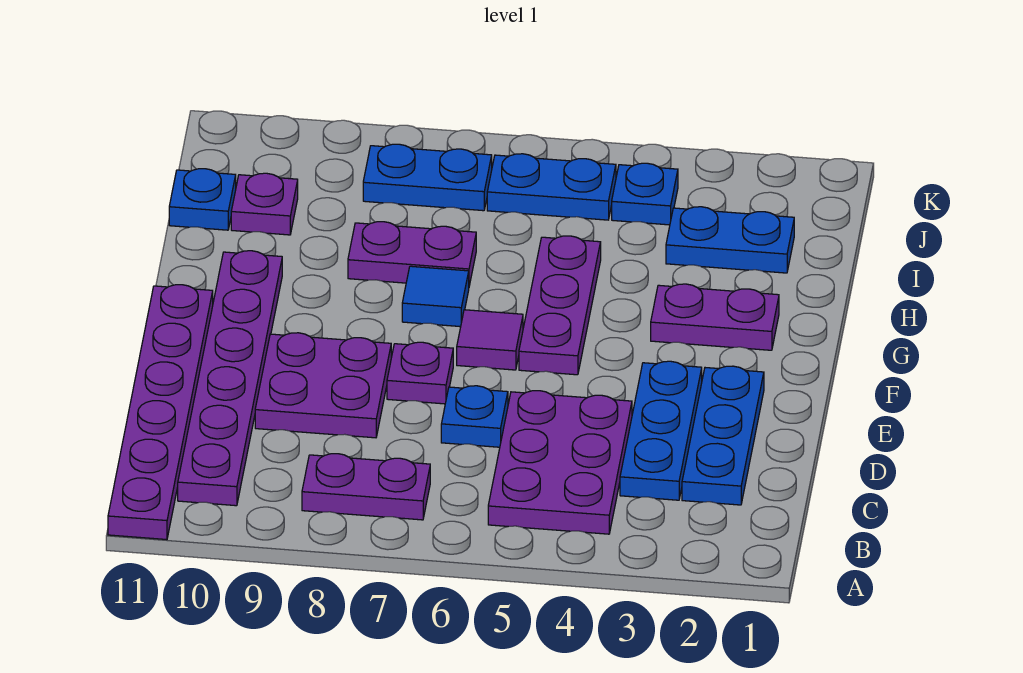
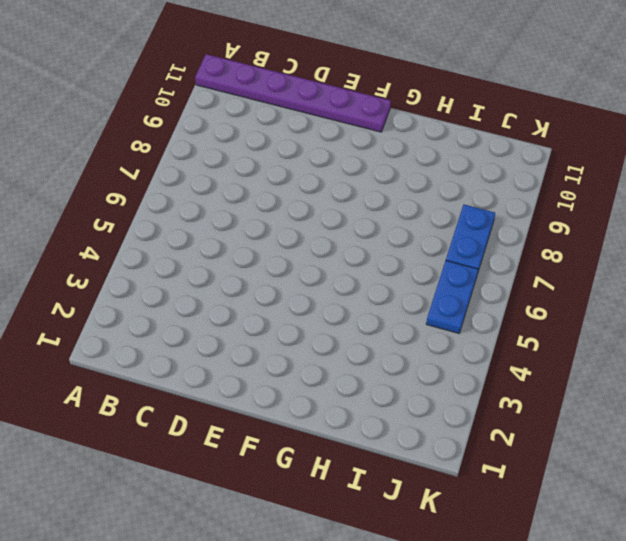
none -> purple 2x3 plate [488,391,632,534]
none -> purple 1x2 plate [302,454,430,520]
none -> purple 1x6 plate [178,251,282,506]

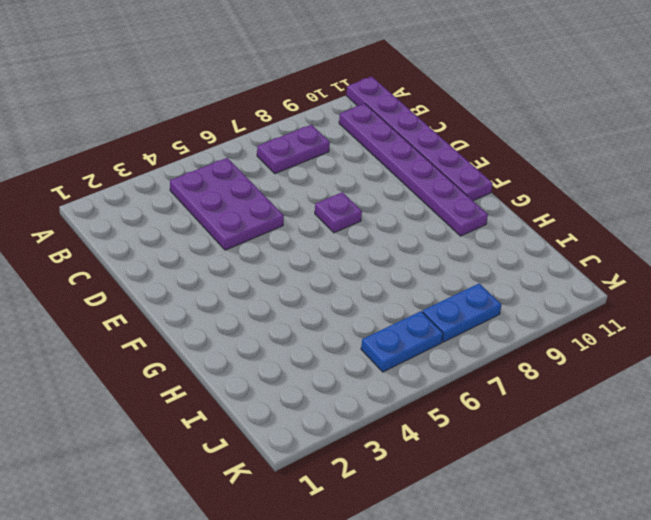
none -> blue 1x3 plate [682,366,764,505]
none -> blue 1x3 plate [620,361,702,500]
none -> blue 1x1 plate [441,386,508,447]

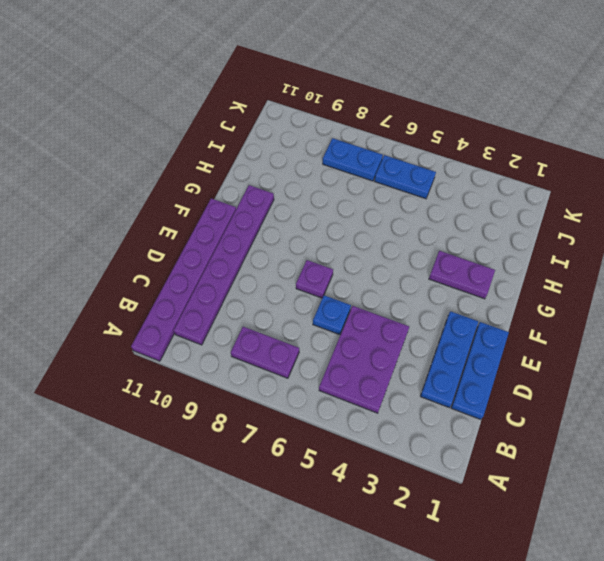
blue 1x3 plate [451,322,509,420] -> blue 1x3 plate moved to [620,361,702,500]
none -> purple 2x2 plate [255,333,391,438]
none -> purple 1x3 plate [519,236,601,375]
none -> purple 1x1 tile [457,310,523,370]

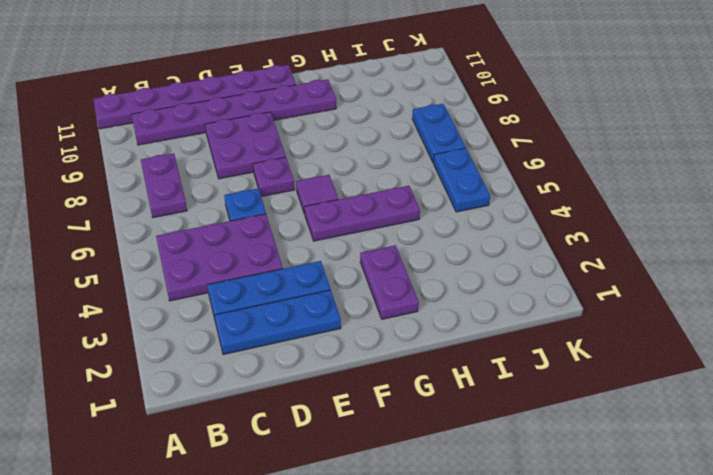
none -> blue 1x1 tile [402,266,469,327]
none -> purple 1x2 plate [348,222,476,286]
none -> blue 1x2 plate [666,207,794,273]

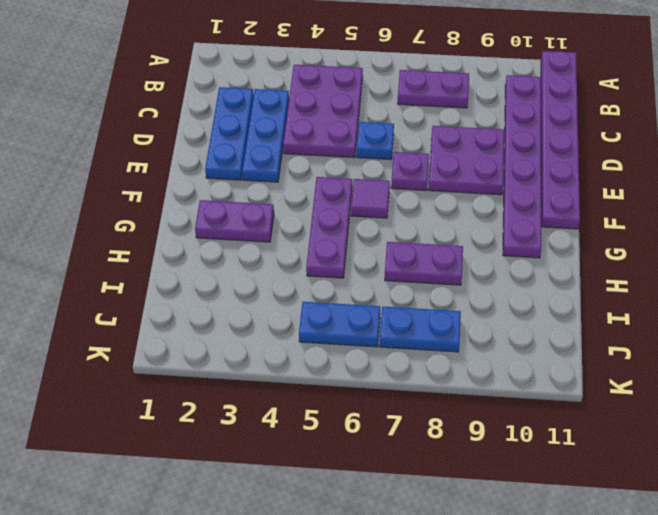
none -> blue 1x1 tile [402,266,469,327]
none -> blue 1x2 plate [666,207,794,273]
none -> purple 1x1 plate [231,173,298,235]

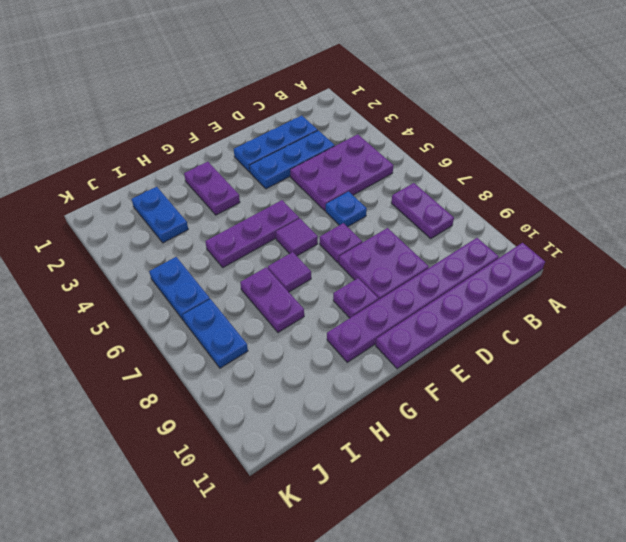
purple 1x1 plate [333,278,378,318] -> purple 1x1 plate moved to [231,173,298,235]
purple 1x1 tile [268,252,311,292] -> blue 1x1 tile [402,266,469,327]
none -> blue 1x1 plate [169,169,236,230]
none -> blue 1x1 plate [612,163,678,225]

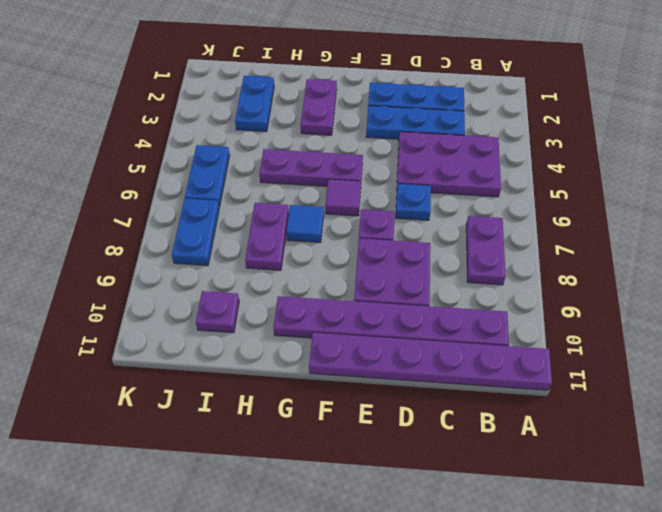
none -> blue 1x1 plate [169,169,236,230]
none -> blue 1x1 plate [612,163,678,225]

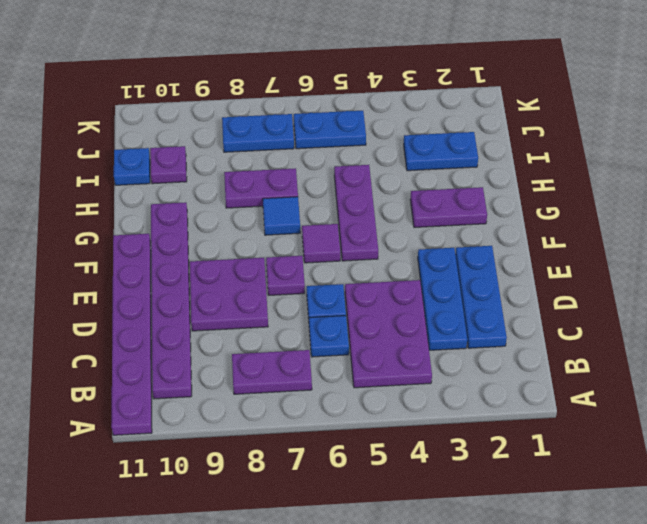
blue 1x1 plate [309,316,349,357] -> blue 1x1 plate moved to [612,163,678,225]

